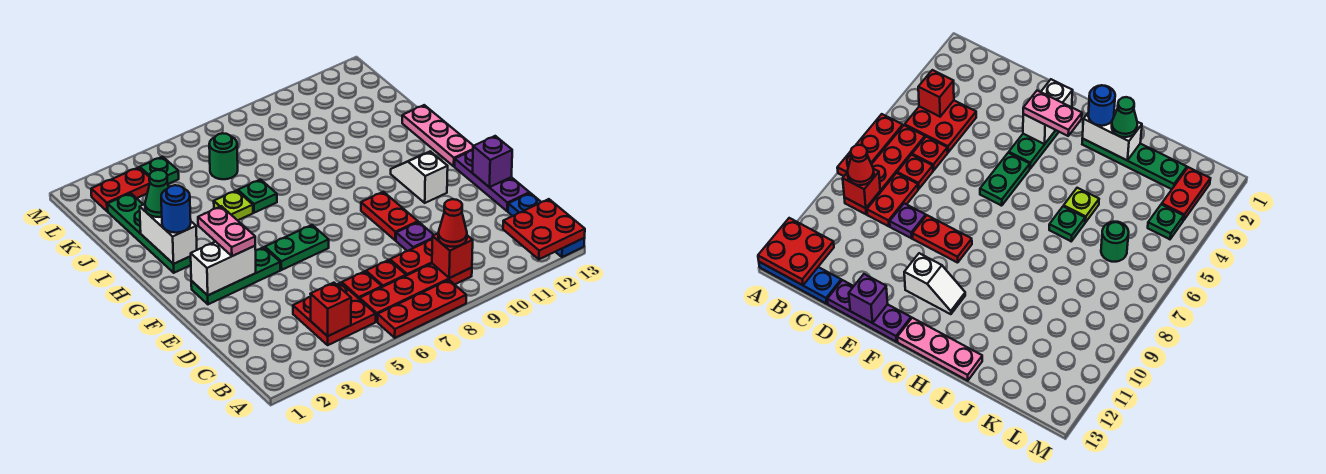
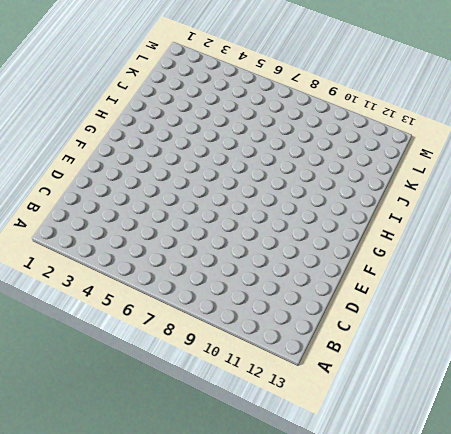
none -> red 1x3 plate [378,280,466,338]
none -> blue 1x3 plate [508,193,585,257]
none -> red 2x2 plate [293,283,376,345]
none -> red 1x4 plate [360,264,472,322]

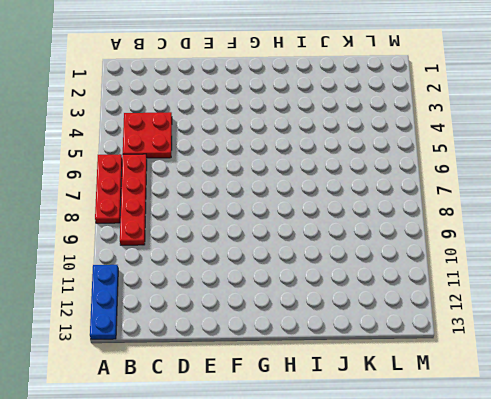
blue 1x3 plate [90,265,118,339] -> blue 1x3 plate turned to [508,193,585,257]
none -> red 1x1 plate [342,271,382,299]
none -> red 1x1 plate [366,260,406,287]
none -> red 1x2 plate [390,240,432,276]
none -> purple 1x1 plate [396,222,433,251]

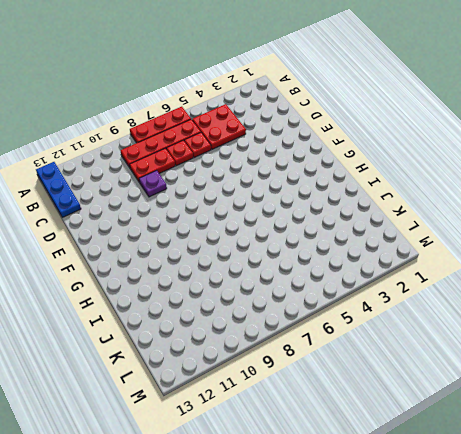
none -> purple 1x3 plate [455,150,530,211]
none -> red 1x2 plate [361,192,418,240]
none -> green 1x3 plate [191,247,280,304]
none -> green 1x2 plate [265,225,329,270]

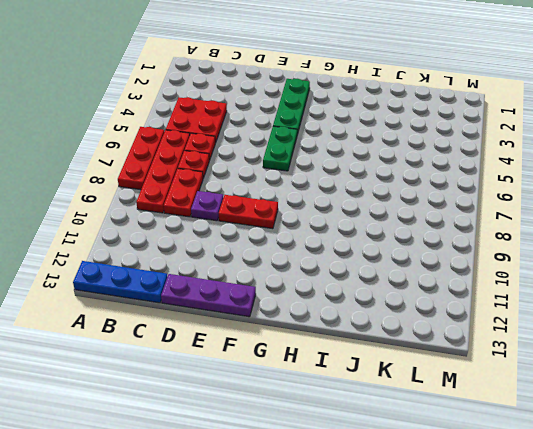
none -> white 1x2 slope [391,151,448,203]
none -> pink 1x3 plate [402,105,473,166]
none -> green 1x4 plate [108,193,191,273]
none -> lime 1x1 plate [214,190,253,220]

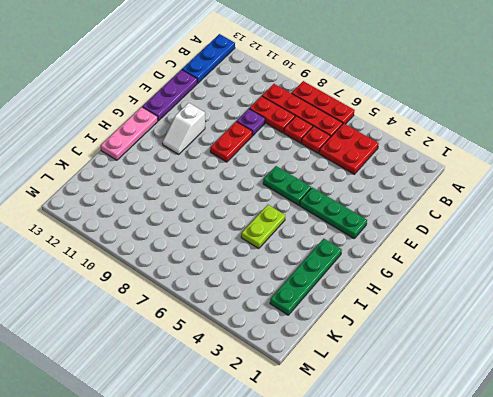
lime 1x2 plate [241,205,285,249] -> lime 1x1 plate [214,190,253,220]
none -> green 1x1 plate [238,179,277,213]
none -> green 1x1 round brick [209,133,238,179]
none -> red 1x2 plate [91,167,150,211]
none -> green 1x1 plate [140,157,179,184]

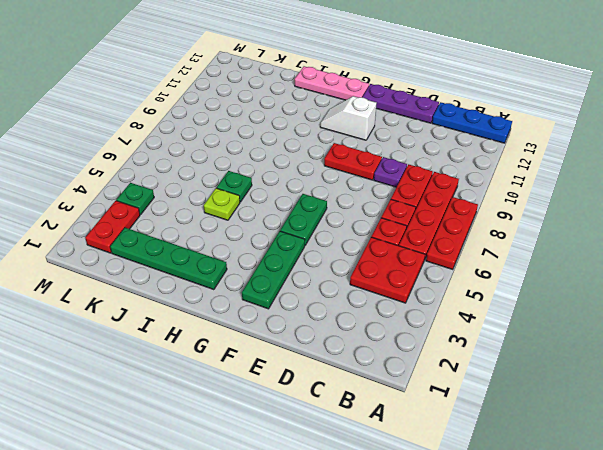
none -> green 1x1 round brick [209,133,238,179]
none -> red 2x2 plate [503,199,585,259]
none -> red 1x1 brick [311,283,351,336]
none -> red 1x1 brick [432,234,473,278]

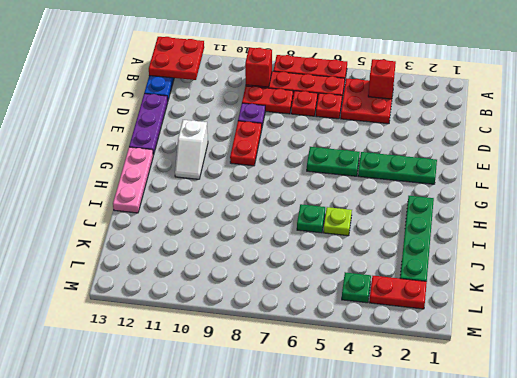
none -> green 1x1 round brick [209,133,238,179]
none -> purple 1x1 brick [472,136,512,187]
none -> white 1x2 brick [191,242,256,295]
none -> white 1x2 brick [140,204,197,264]

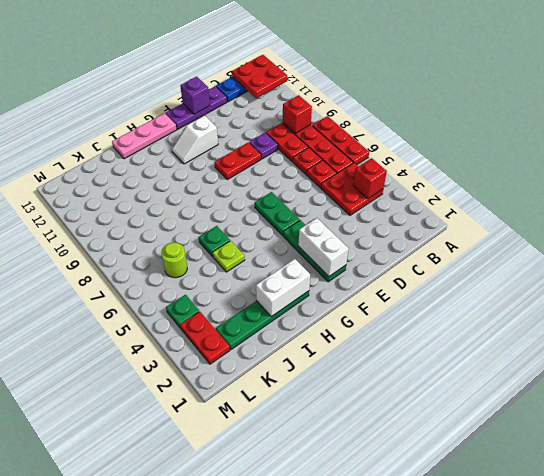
lime 1x1 round brick [161,242,187,278] -> green 1x1 round brick [209,133,238,179]
none -> red 1x1 cone [438,199,467,247]
none -> pink 1x2 plate [198,206,255,256]
none -> blue 1x1 round brick [161,185,191,233]
none -> green 1x1 cone [145,170,169,217]

